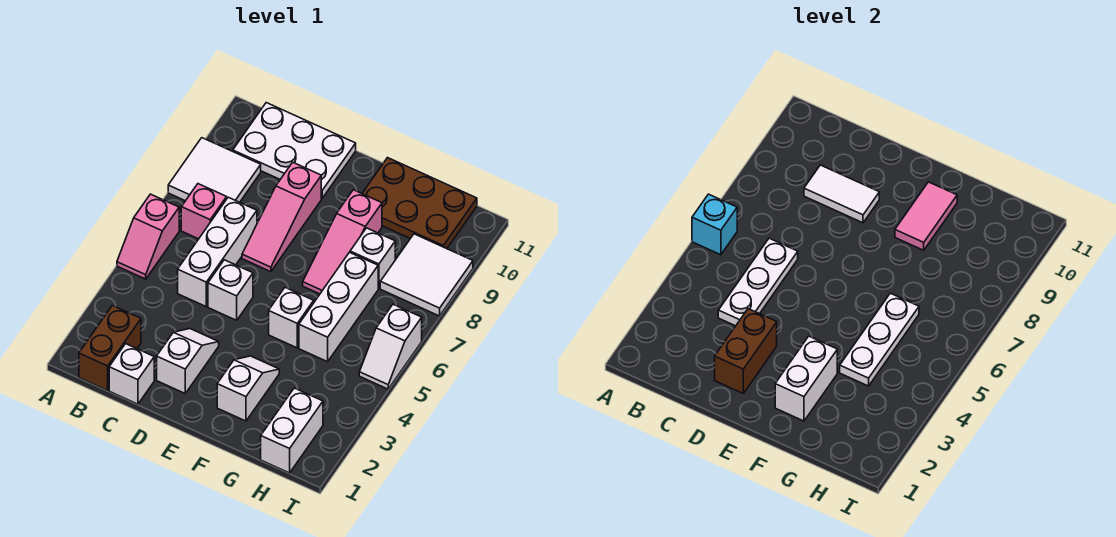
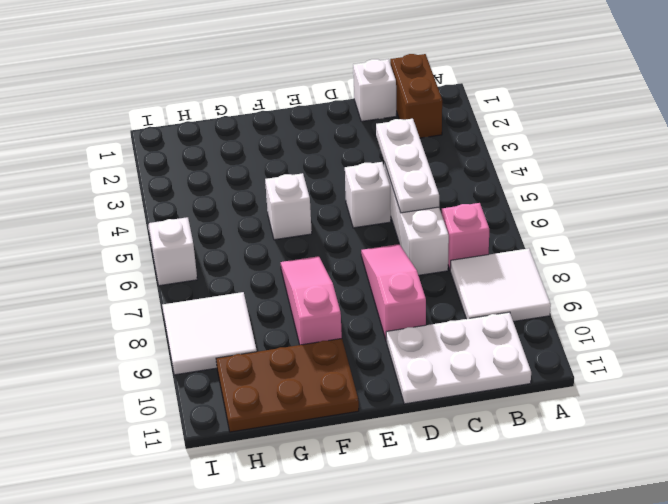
none -> pink 1x2 slope [117,194,179,279]
none -> white 1x2 slope [157,329,219,393]
none -> white 1x2 slope [217,356,279,421]

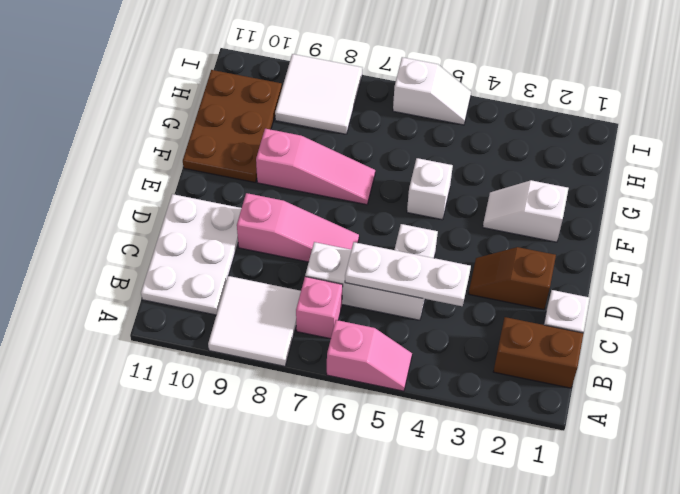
brown 1x2 slope [469,247,556,310] -> white 1x2 slope [157,329,219,393]
none -> white 1x3 brick [299,252,378,362]
none -> white 1x1 brick [350,228,395,288]
none -> white 1x2 brick [261,388,323,473]

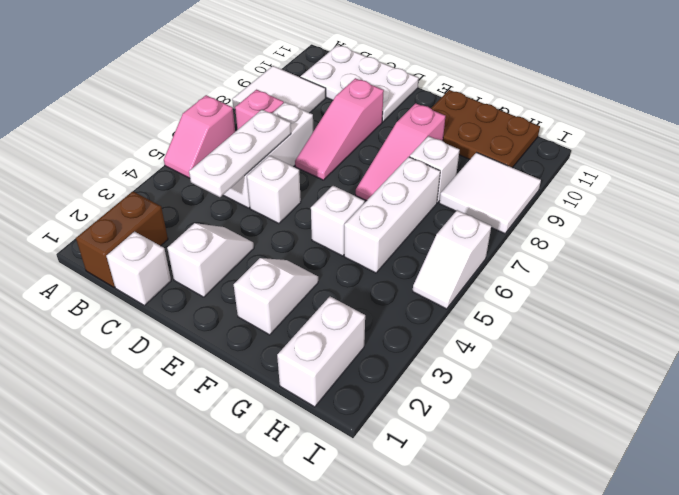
none -> cyan 1x1 brick [692,194,737,255]
none -> white 1x2 tile [804,165,879,223]
none -> brown 1x2 brick [715,309,777,393]

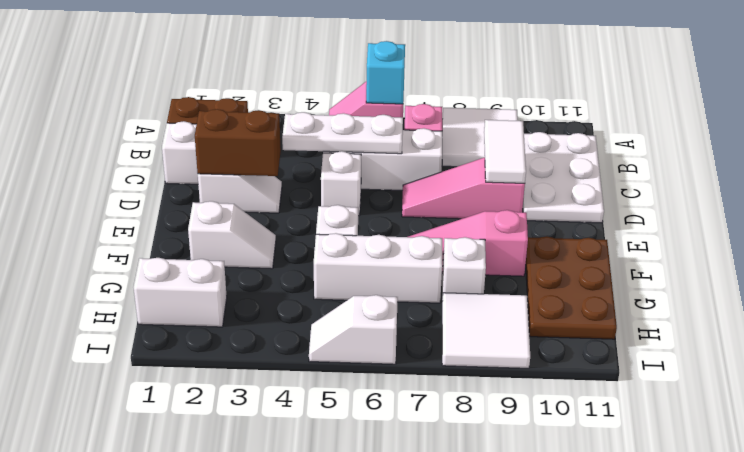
none -> white 1x2 brick [775,336,837,421]
none -> pink 1x2 tile [895,182,957,250]
none -> white 1x3 plate [840,293,919,386]

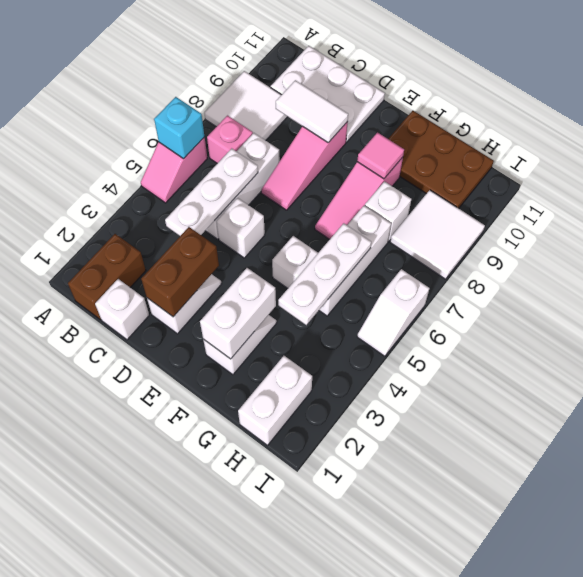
pink 1x1 tile [357,132,404,179] -> pink 1x2 tile [895,182,957,250]

